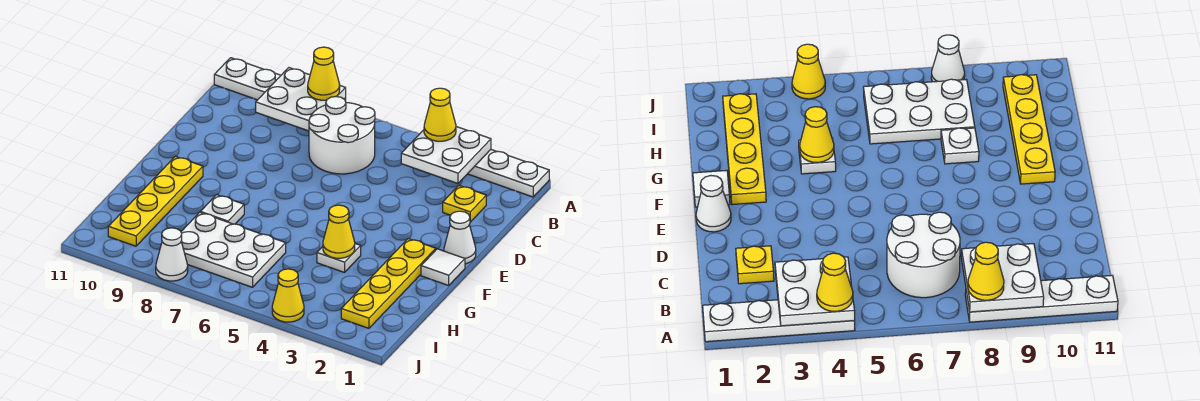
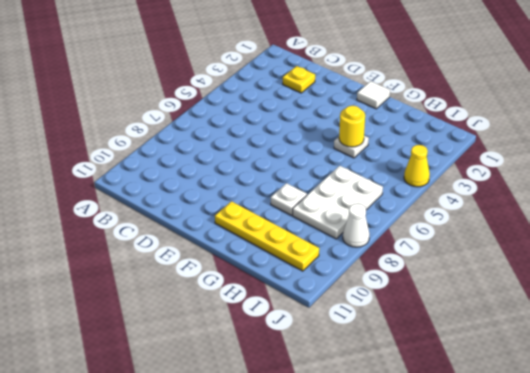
yellow 1x1 round brick [339,106,365,147] -> yellow 1x1 cone [323,205,355,258]
none -> white 1x4 plate [468,150,549,197]
none -> white 1x4 plate [214,58,346,101]
none -> white 2x2 round brick [309,97,375,174]

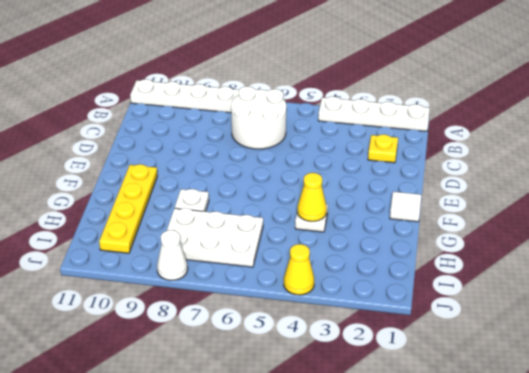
none -> white 1x1 cone [444,211,476,264]
none -> yellow 1x4 plate [341,239,436,328]
none -> white 2x2 plate [401,127,491,183]

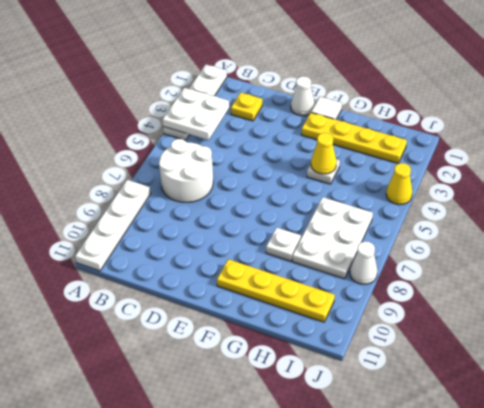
none -> white 2x2 plate [256,68,346,131]
none -> yellow 1x1 cone [424,88,456,141]
none -> yellow 1x1 cone [308,47,340,100]

